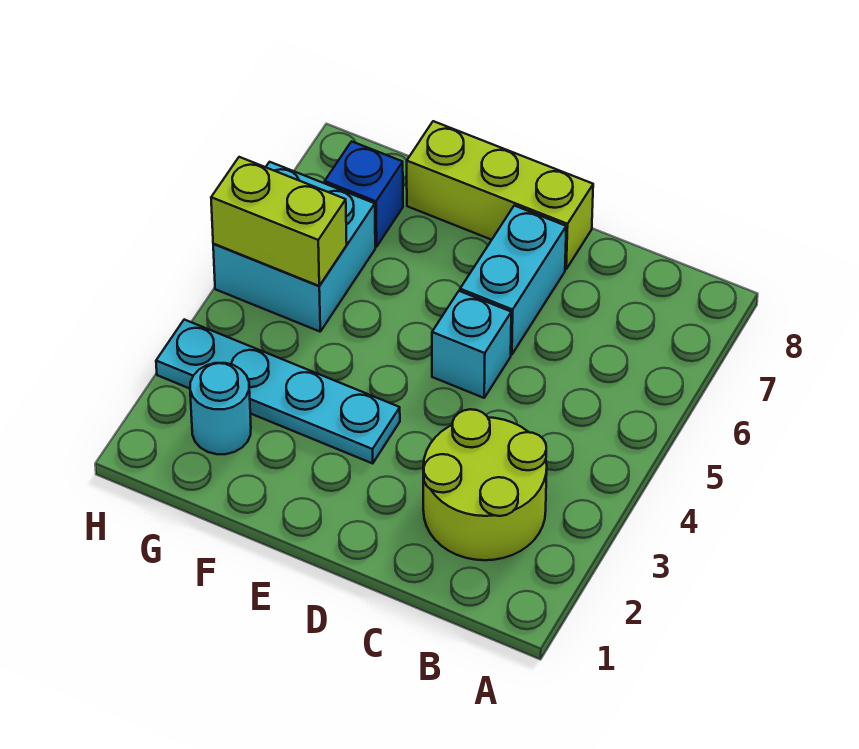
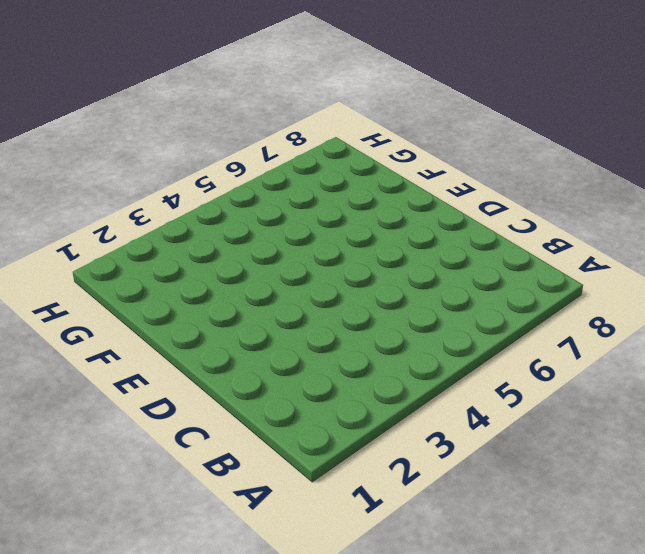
none -> lime 2x2 round brick [423,409,547,560]
none -> cyan 1x1 brick [432,291,511,398]

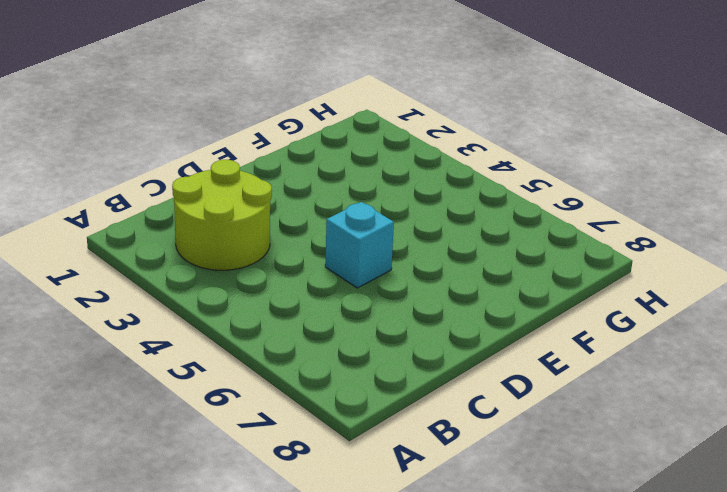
none -> cyan 1x2 brick [460,206,566,355]
none -> lime 1x3 brick [407,121,593,269]

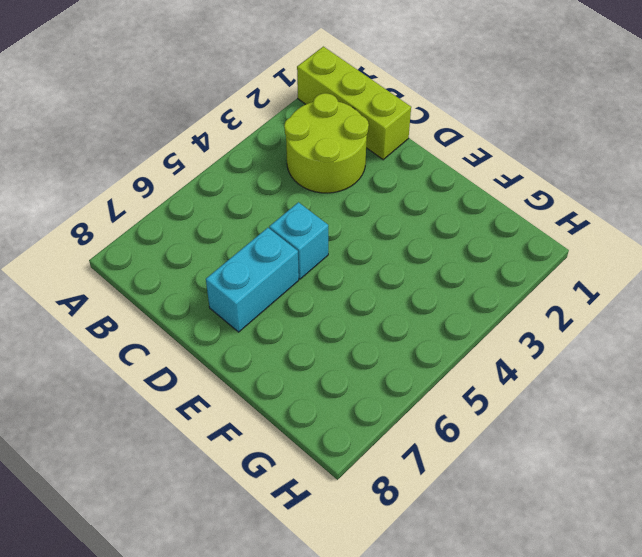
lime 1x3 brick [297,46,411,160] -> lime 1x3 brick moved to [407,121,593,269]
none -> cyan 1x4 plate [156,320,400,463]
none -> cyan 1x1 round brick [190,363,251,454]

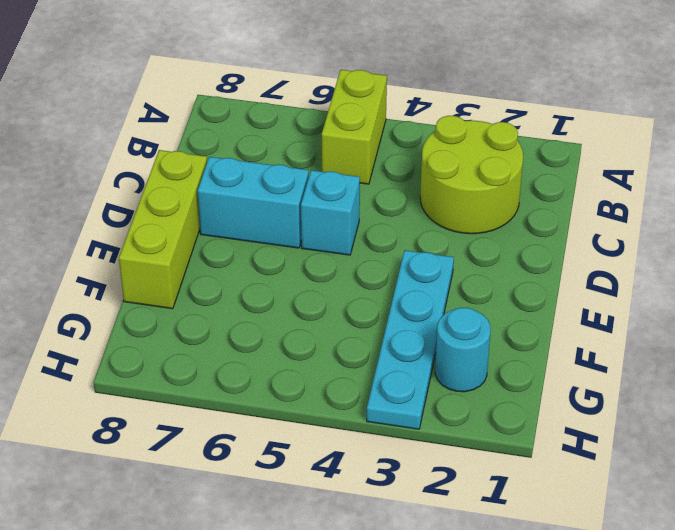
lime 1x2 brick [322,70,387,184] -> lime 1x2 brick moved to [211,157,347,286]
none -> cyan 2x2 brick [213,162,375,332]
none -> blue 1x1 brick [325,141,403,247]

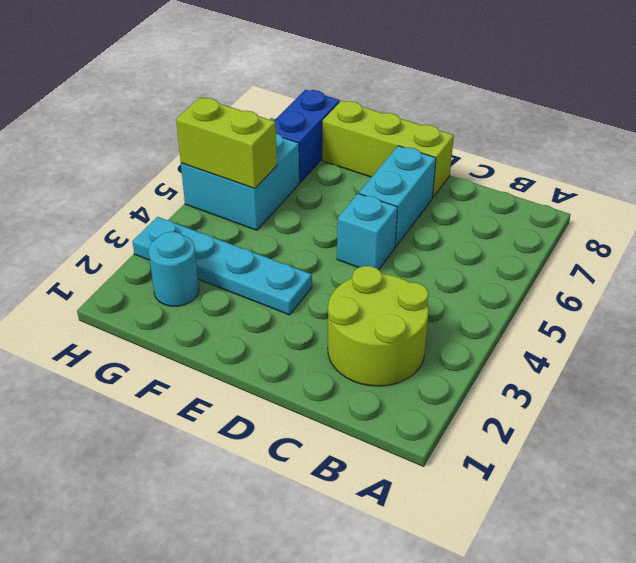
blue 1x2 brick [274,90,340,182] -> blue 1x1 brick [325,141,403,247]

